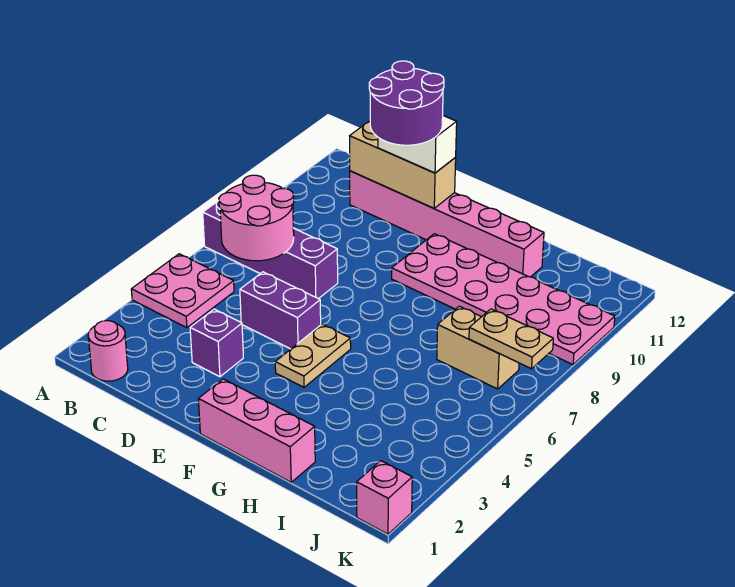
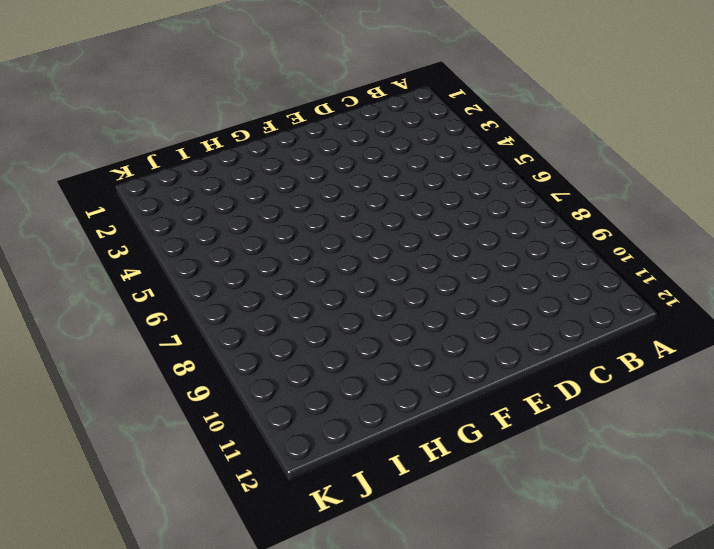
none -> pink 2x2 plate [131,254,234,328]
none -> purple 1x4 brick [203,200,338,299]
none -> pink 1x1 round brick [88,321,128,381]

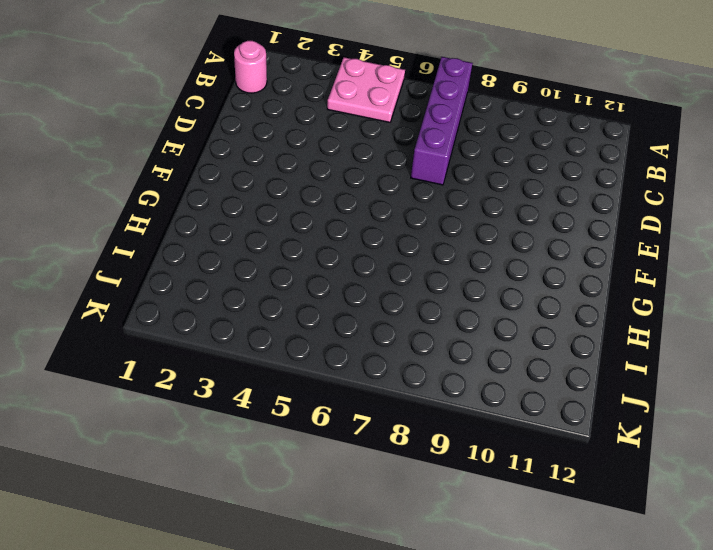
none -> pink 1x6 brick [350,171,544,277]
none -> purple 1x1 brick [190,309,243,377]
none -> purple 1x2 brick [240,272,321,349]

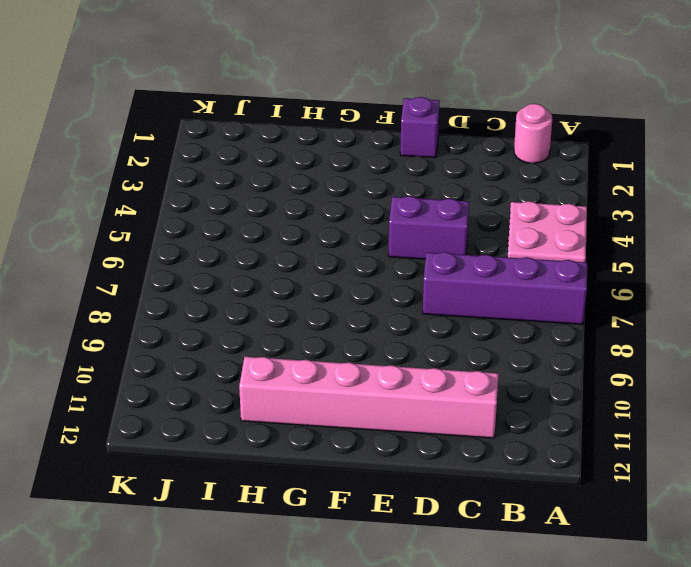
purple 1x1 brick [400,97,440,158] -> purple 1x1 brick moved to [190,309,243,377]
none -> pink 1x3 brick [198,379,315,482]
none -> tan 1x2 plate [275,324,351,387]
none -> pink 2x6 plate [392,234,615,365]

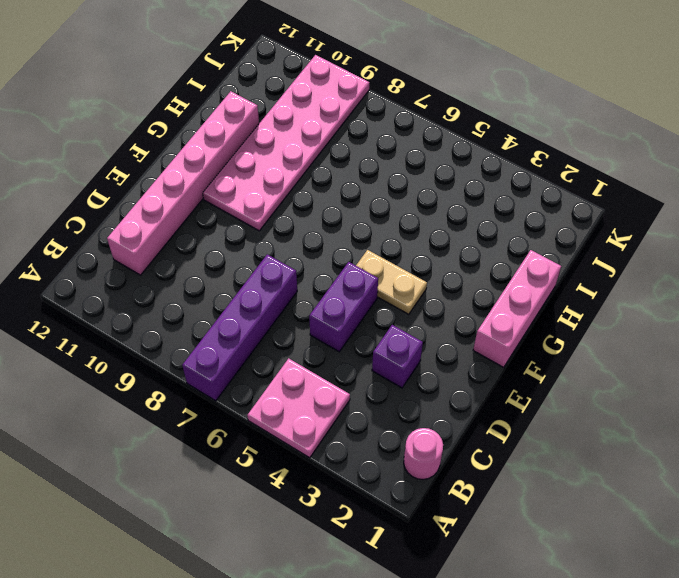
none -> tan 1x2 brick [437,306,519,389]
none -> pink 1x1 brick [357,461,412,534]
none -> pink 2x2 round brick [219,175,294,261]

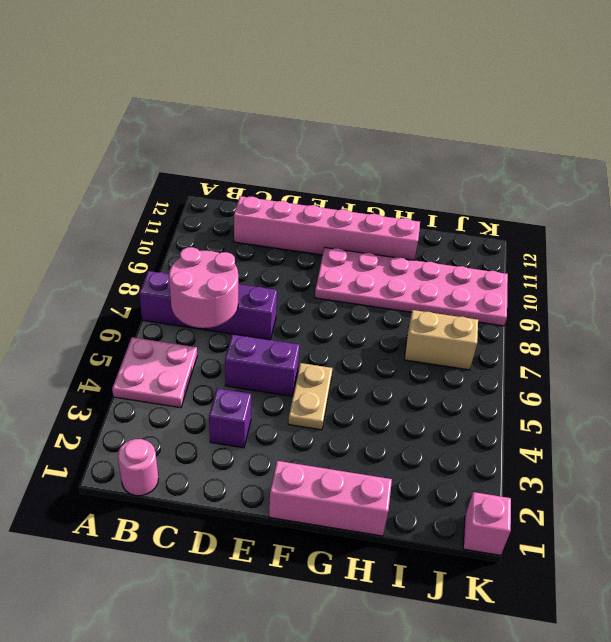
none -> tan 1x3 brick [350,121,456,208]
none -> tan 1x2 plate [469,309,553,369]
none -> white 1x2 brick [378,116,457,173]

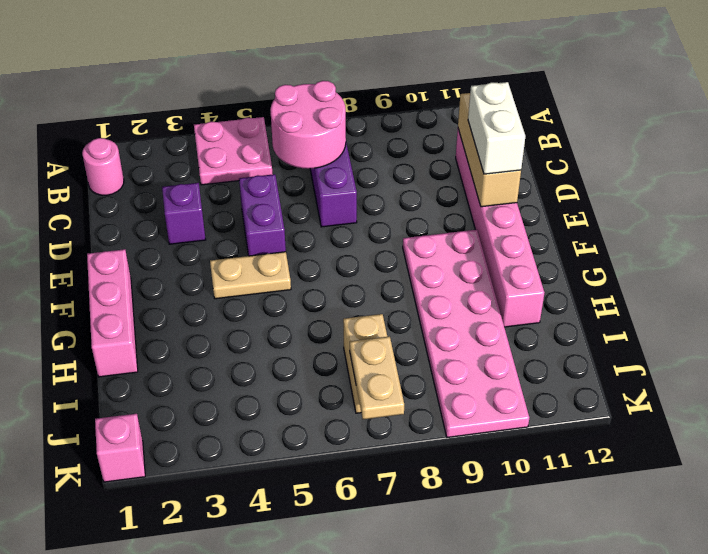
none -> purple 2x2 round brick [369,61,444,145]

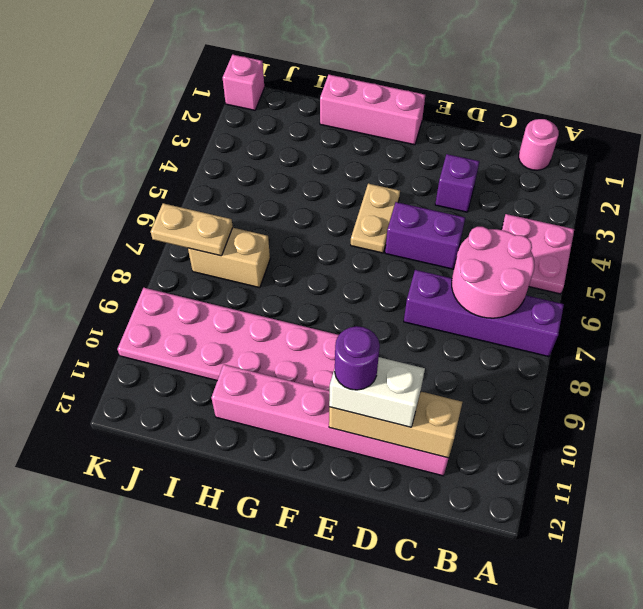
purple 1x1 round brick [335,326,380,390] -> purple 2x2 round brick [369,61,444,145]

